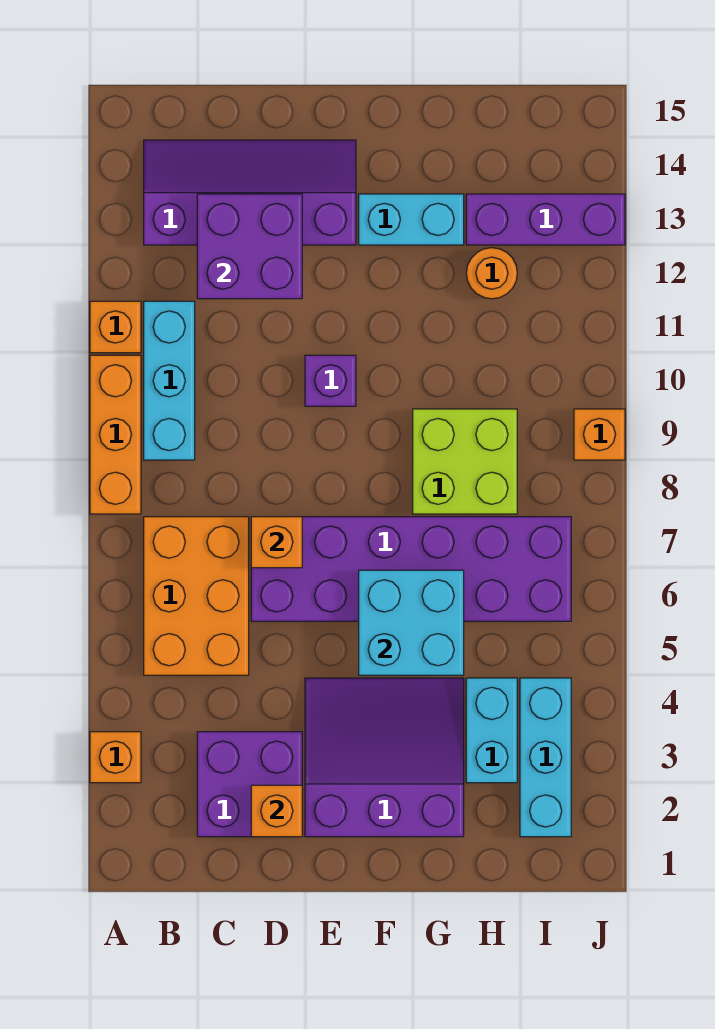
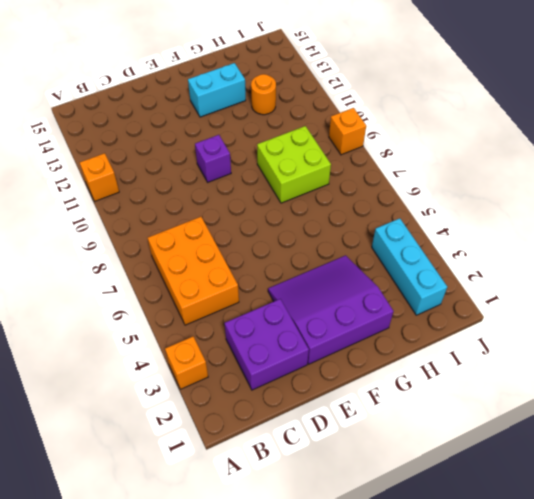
none -> orange 1x3 brick [90,355,141,514]
none -> cyan 1x3 brick [144,301,195,460]
none -> purple 2x4 slope [144,140,356,245]

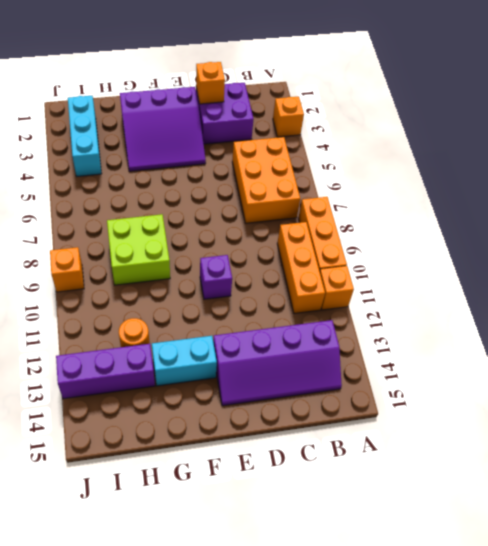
orange 1x3 brick [277,222,325,314] -> cyan 1x3 brick [144,301,195,460]
none -> purple 2x6 brick [251,517,571,621]
none -> cyan 1x2 brick [466,678,517,783]
none -> purple 2x2 brick [197,194,302,299]

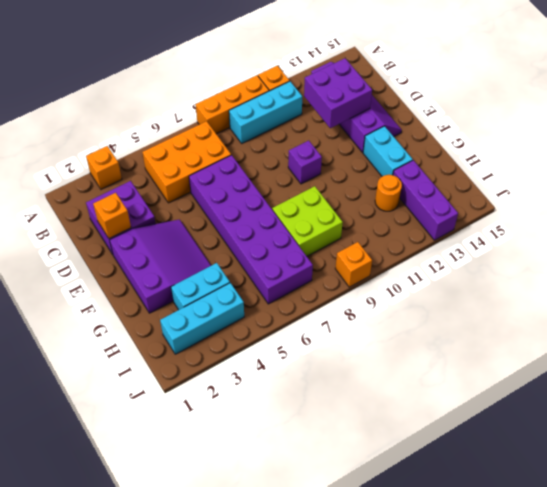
none -> orange 1x1 brick [251,517,302,568]
none -> cyan 2x2 brick [359,570,464,675]

